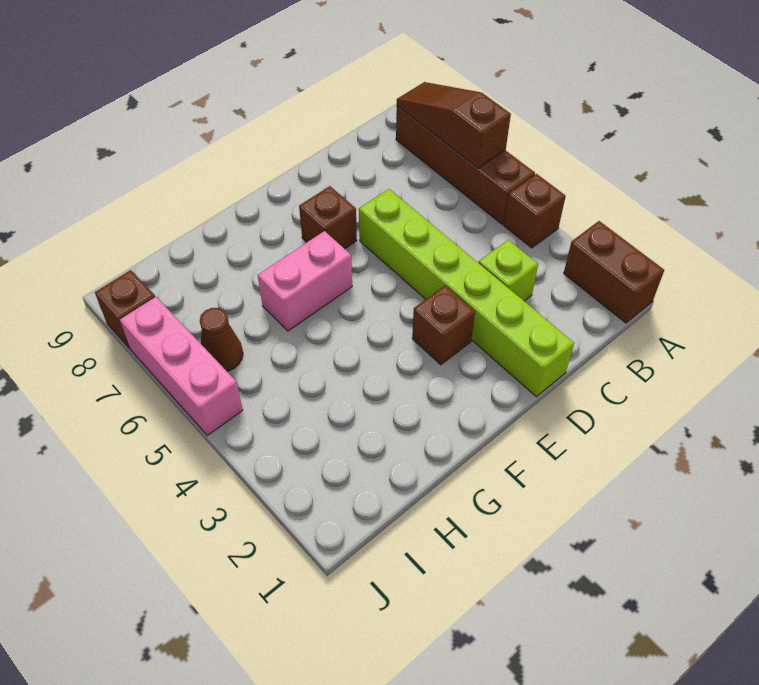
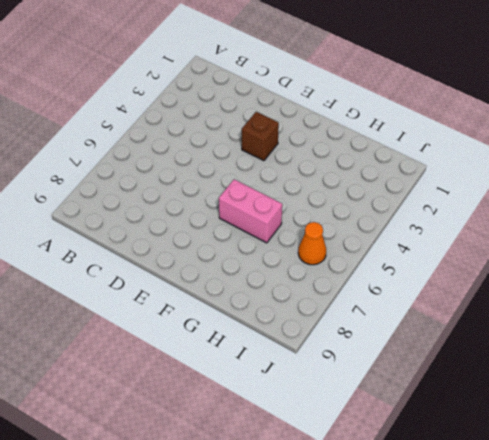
orange 1x1 cone [298,222,326,265] -> brown 1x1 cone [200,308,243,371]
none -> brown 1x2 brick [564,221,664,323]
none -> brown 1x1 brick [504,174,566,248]
none -> brown 1x4 brick [396,106,535,225]

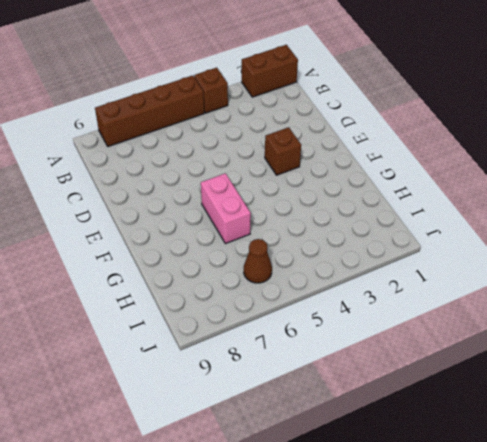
none -> lime 1x1 brick [479,240,538,301]
none -> lime 1x6 brick [359,189,574,397]
none -> brown 1x1 brick [299,186,357,249]

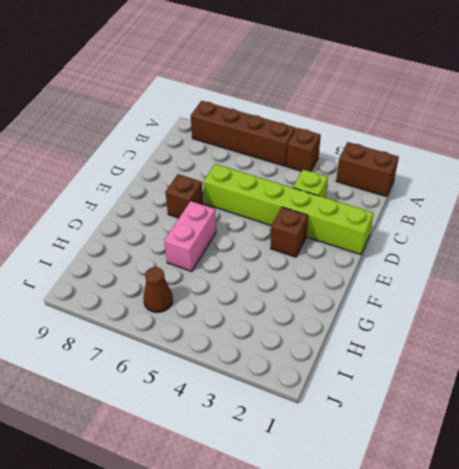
none -> pink 1x3 brick [120,297,243,435]
none -> brown 1x1 brick [95,270,155,349]
none -> brown 1x3 slope [397,82,511,168]

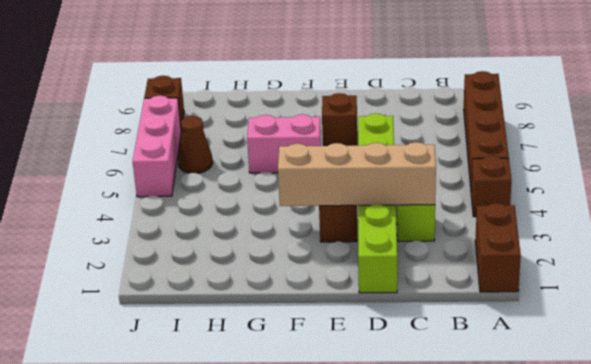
tan 1x4 brick [278,142,436,206] -> none
none -> brown 1x3 slope [397,82,511,168]

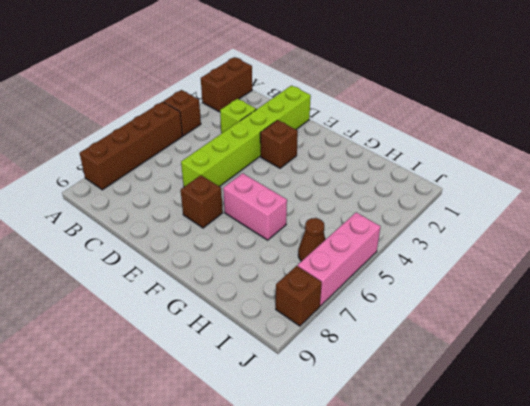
none -> brown 1x3 slope [397,82,511,168]

